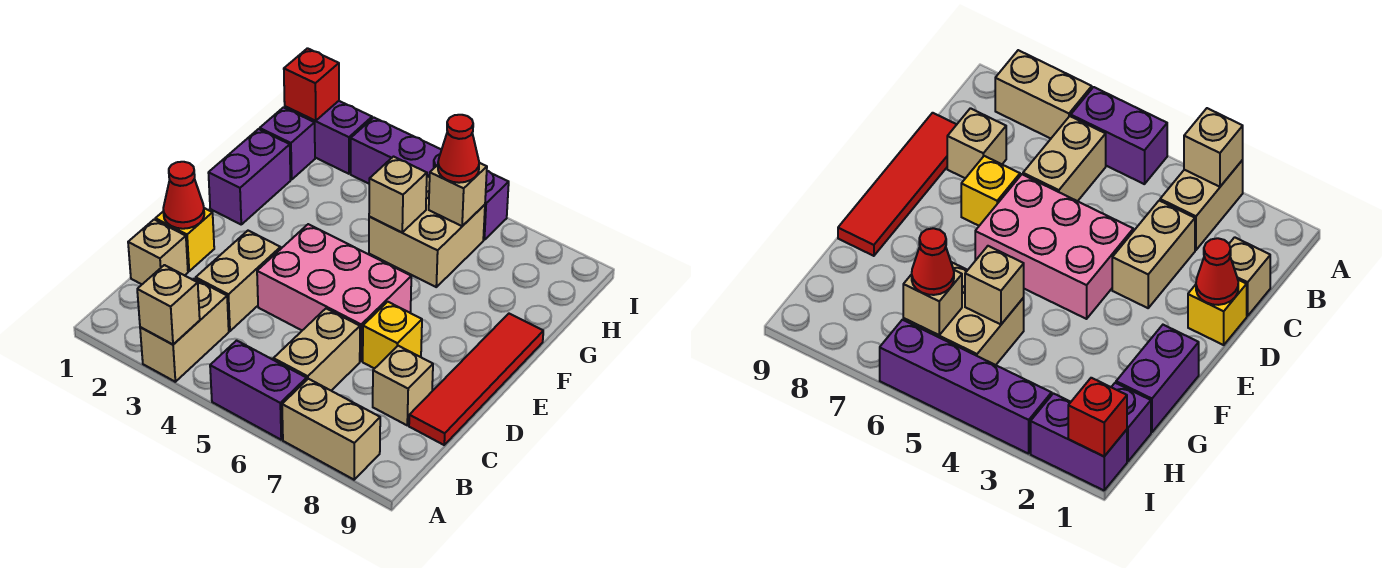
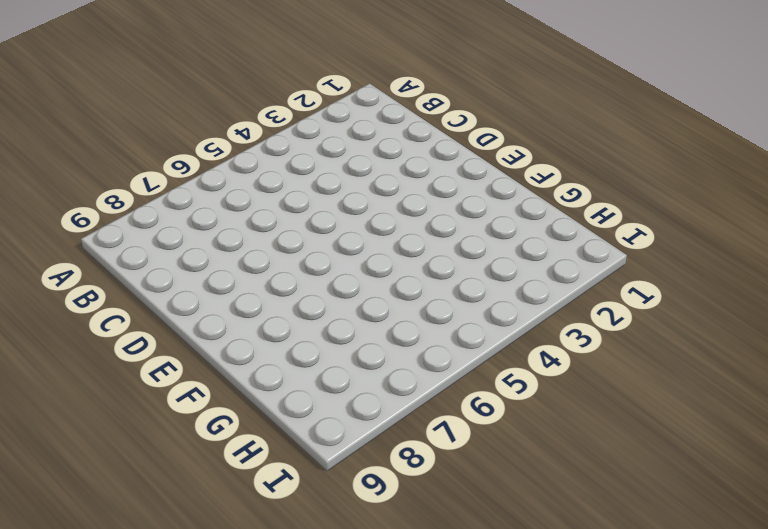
none -> tan 1x2 brick [140,279,229,382]
none -> purple 1x2 brick [210,341,307,440]
none -> tan 1x2 brick [282,379,380,480]

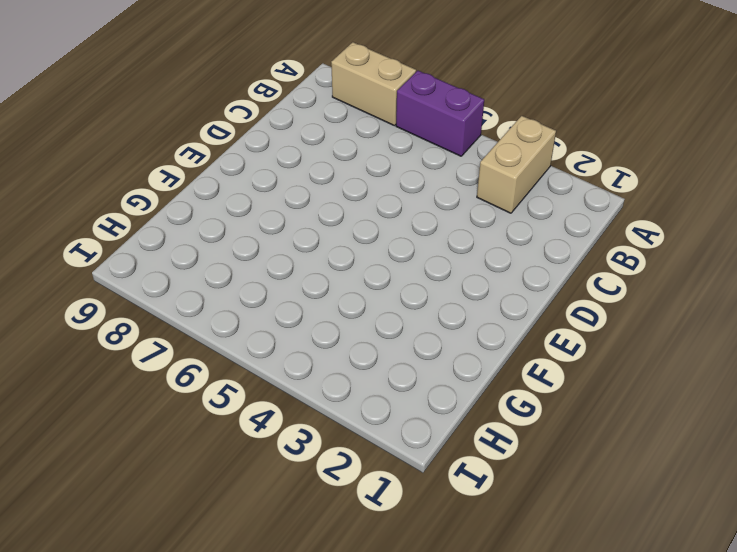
none -> tan 1x2 brick [273,309,360,391]
none -> tan 1x1 brick [128,220,188,284]
none -> tan 1x2 brick [196,231,281,331]

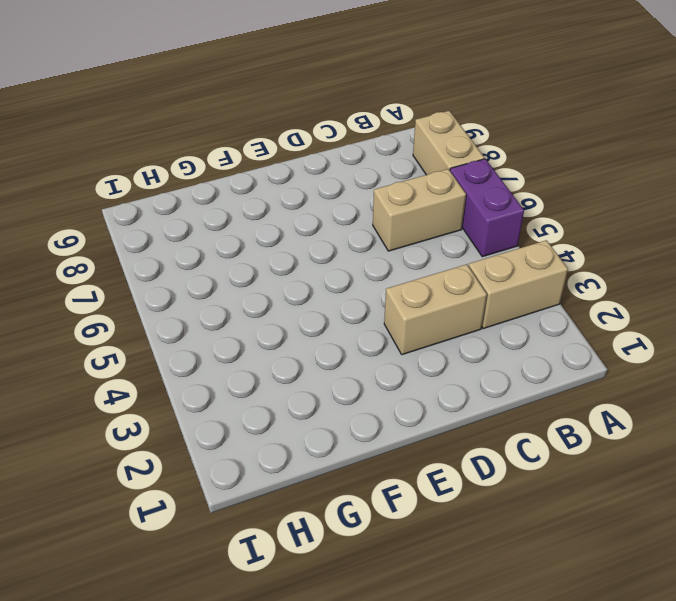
none -> tan 1x1 brick [128,220,188,284]
none -> tan 1x1 brick [373,346,433,425]
none -> red 1x4 tile [409,314,543,445]

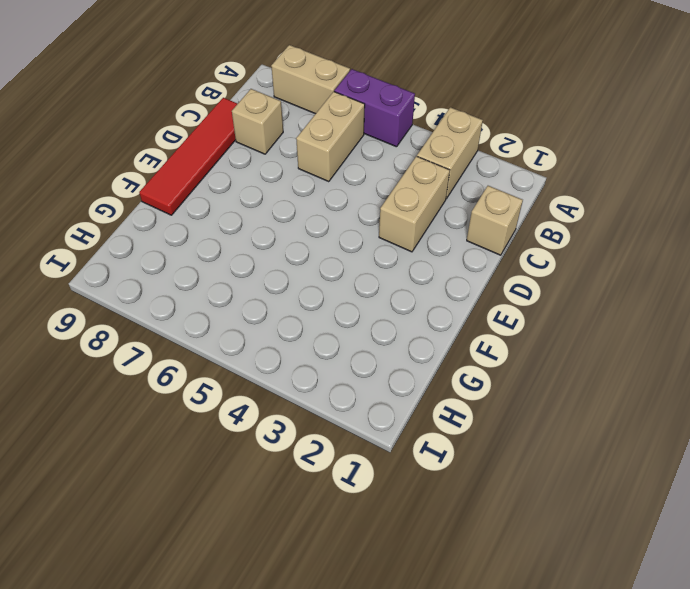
none -> yellow 1x1 brick [155,208,214,271]
none -> pink 2x3 brick [257,224,411,361]
none -> yellow 1x1 brick [363,302,422,369]

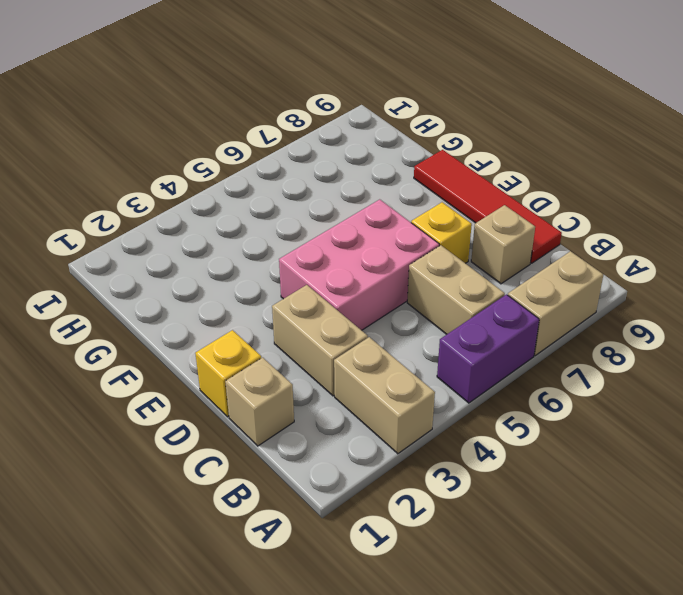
none -> purple 1x2 brick [208,129,290,224]
none -> tan 2x2 brick [369,177,485,287]
none -> purple 1x1 brick [260,108,315,180]

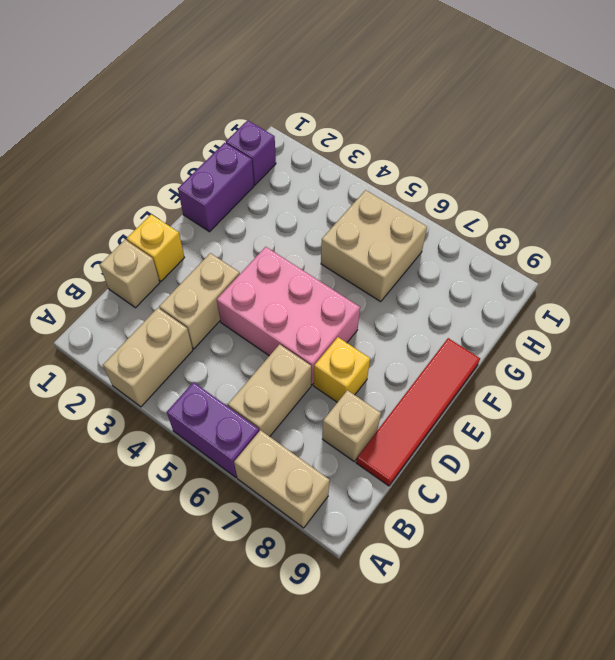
none -> purple 1x2 brick [285,101,372,174]
none -> purple 1x4 brick [351,118,509,240]
none -> tan 1x1 brick [137,265,200,345]

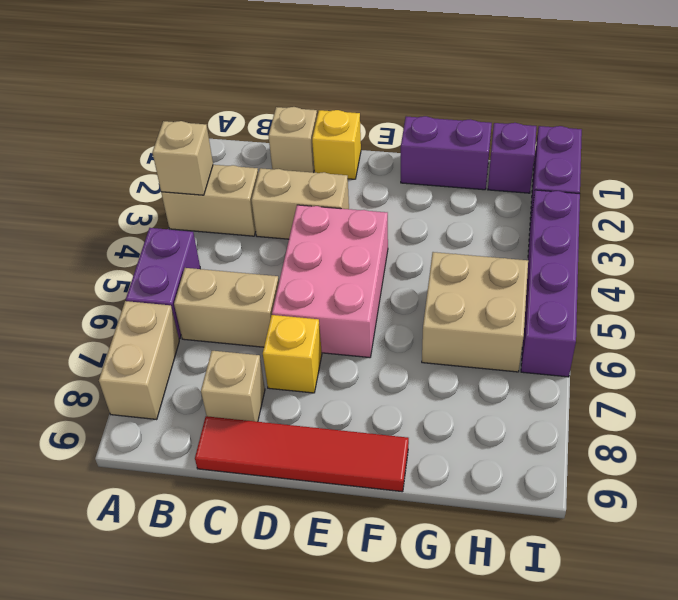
none -> red 1x1 cone [163,162,204,229]
none -> tan 1x1 brick [369,157,427,232]
none -> tan 1x1 brick [429,163,487,226]

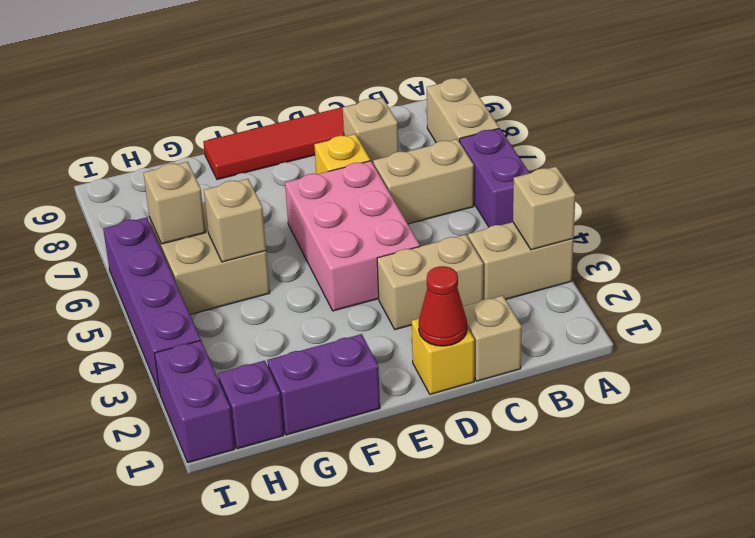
none -> red 1x1 brick [284,48,339,121]
none -> red 1x1 cone [438,115,479,183]

